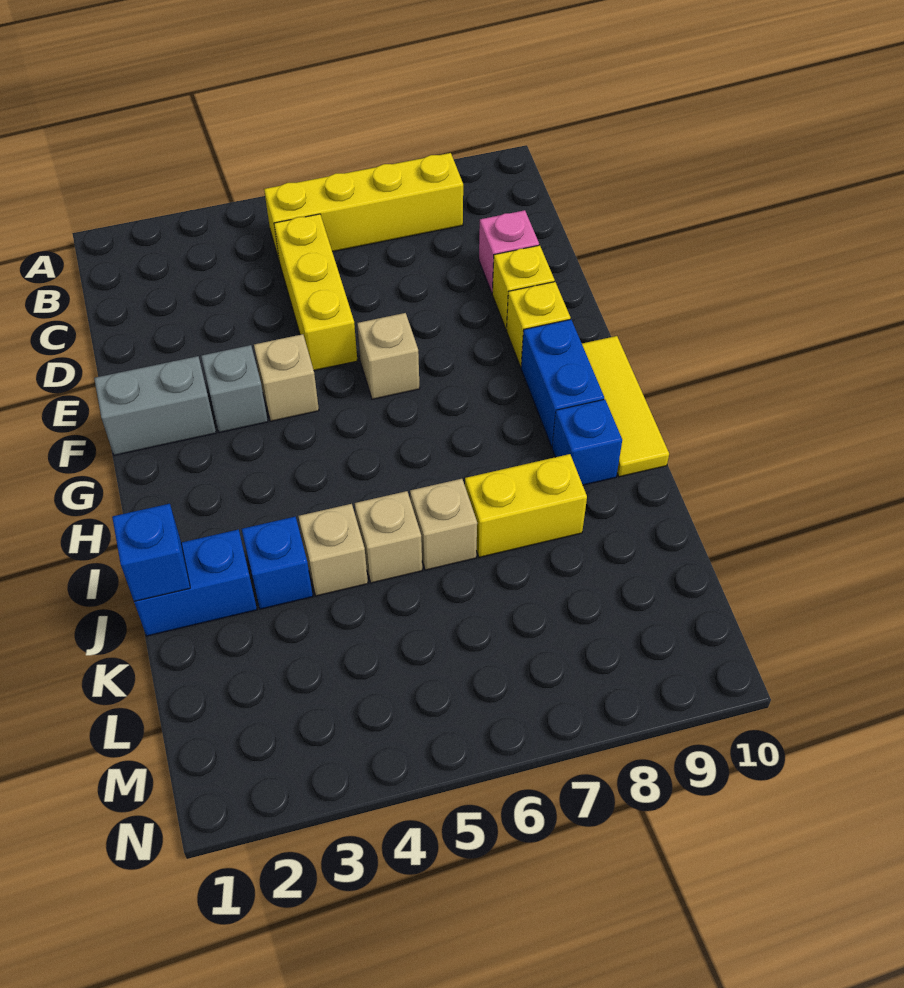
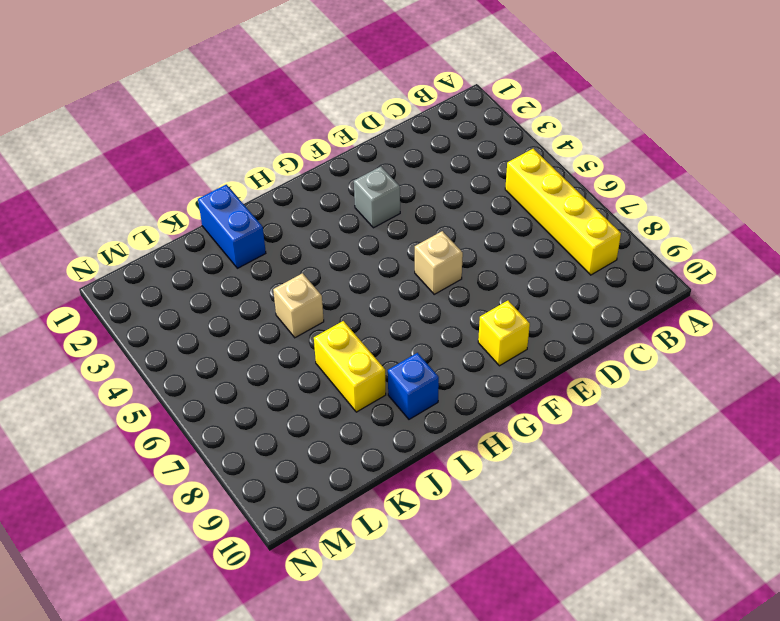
none -> yellow 1x3 brick [274,214,357,370]
none -> pink 1x1 brick [479,210,539,293]
none -> yellow 1x1 brick [492,245,555,330]

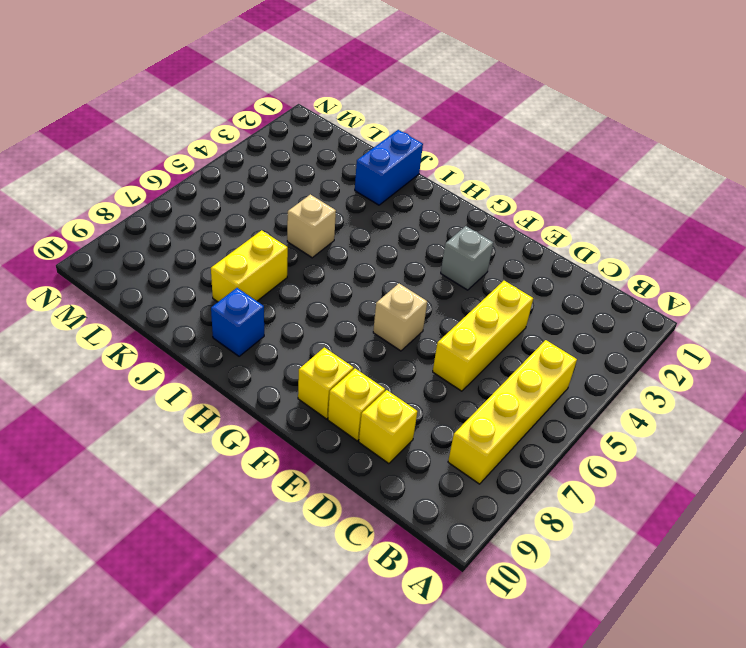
yellow 1x3 brick [433,281,533,391] -> yellow 1x3 brick turned to [274,214,357,370]
yellow 1x1 brick [359,390,417,464] -> pink 1x1 brick [479,210,539,293]
none -> grey 1x2 brick [94,356,216,455]
none -> tan 1x1 brick [254,334,319,421]
none -> blue 1x2 brick [521,319,604,447]

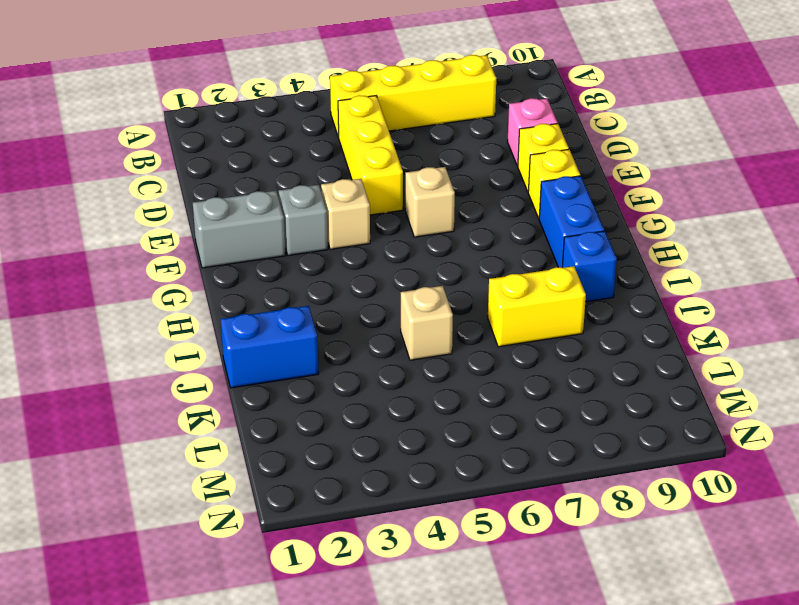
none -> yellow 1x3 tile [582,336,669,477]
none -> blue 1x1 brick [242,517,313,609]
none -> tan 1x1 brick [298,504,368,596]

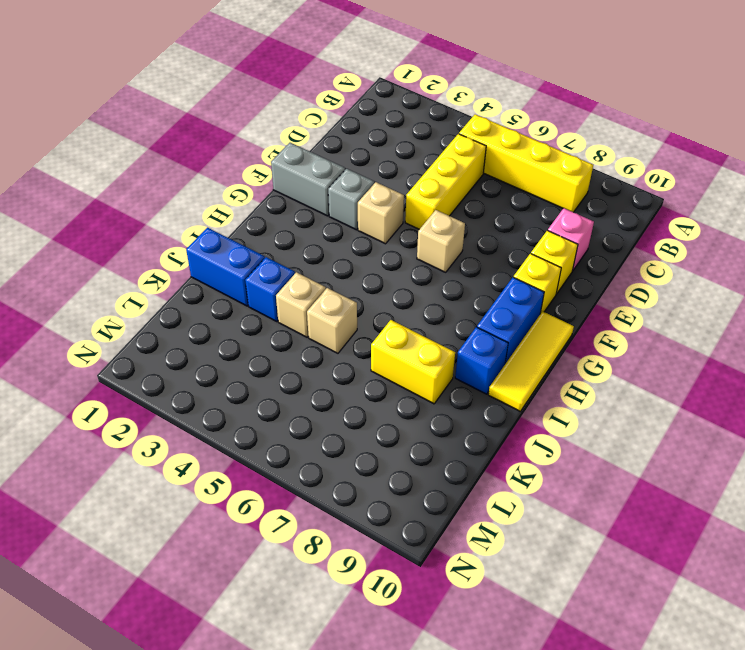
none -> tan 1x1 brick [410,479,477,570]
none -> blue 1x1 brick [112,504,190,601]

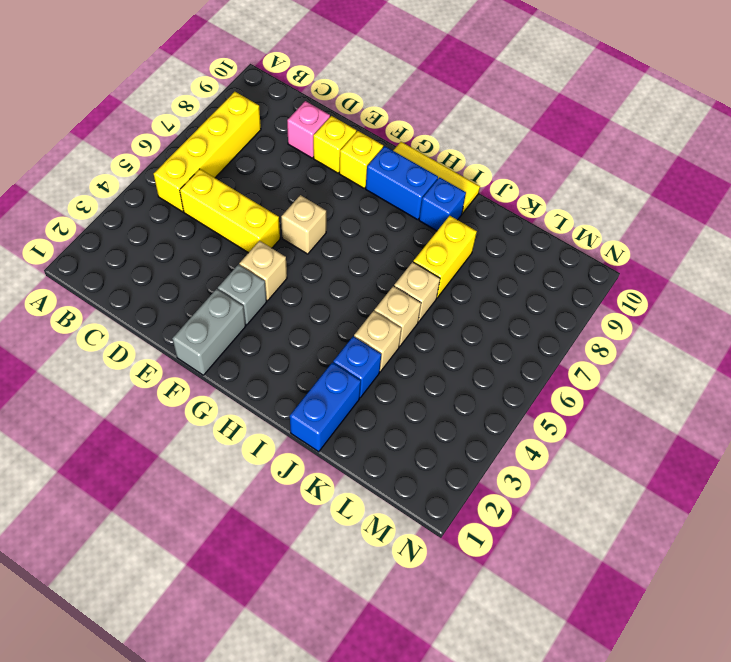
none -> blue 1x1 brick [112,504,190,601]

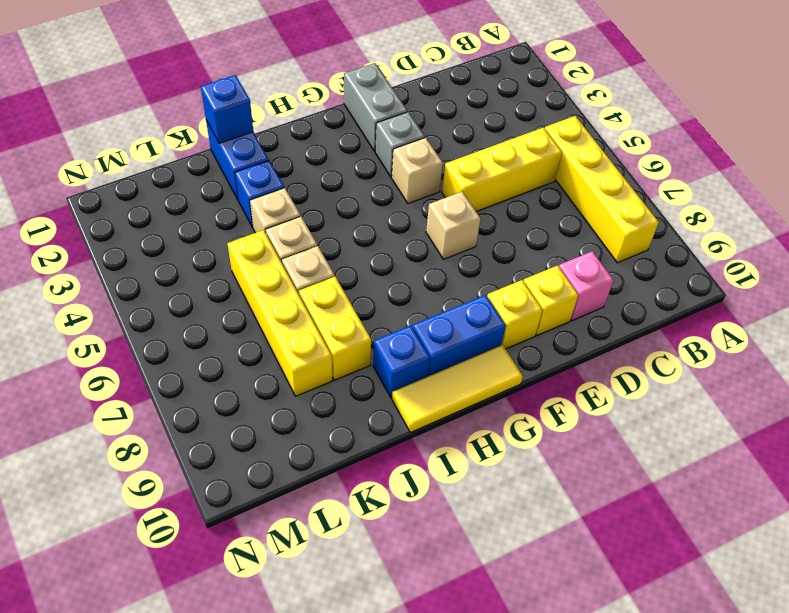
yellow 1x4 brick [227,230,332,396] -> none

